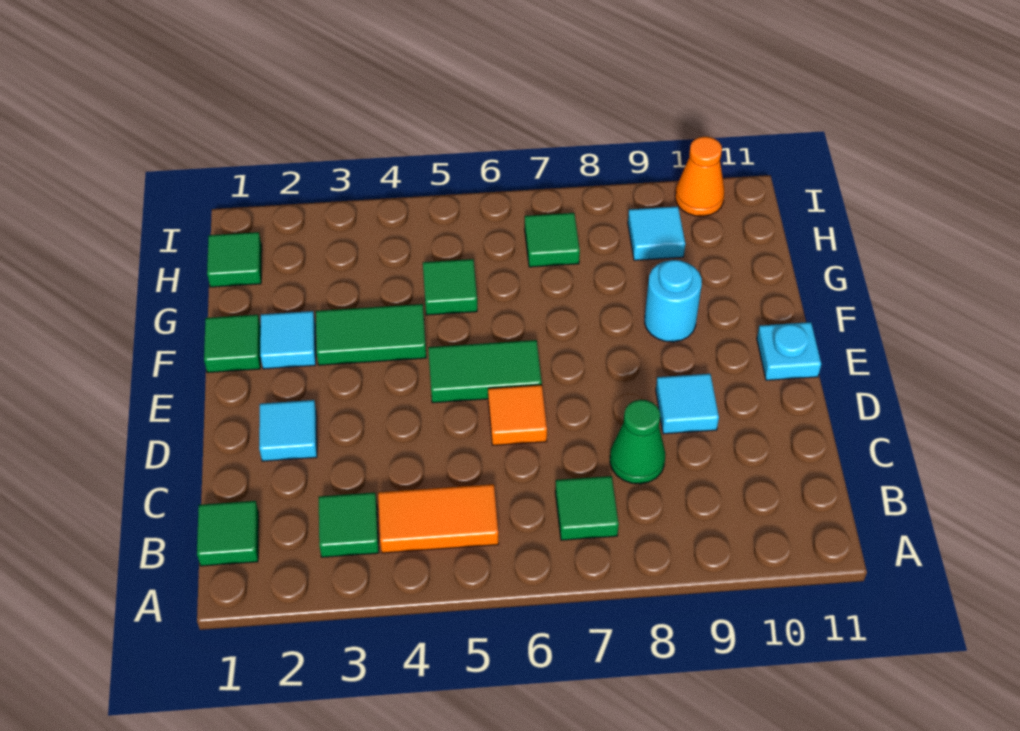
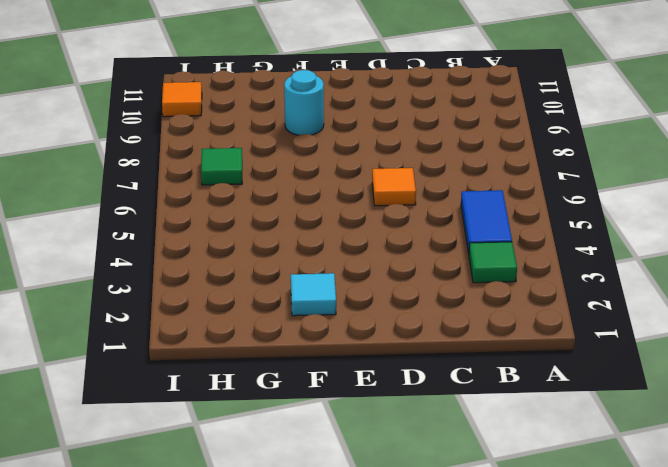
blue 1x2 tile [461,190,512,254] -> orange 1x2 tile [378,484,499,553]
orange 1x1 tile [162,82,202,117] -> orange 1x1 cone [675,137,724,216]
none -> green 1x1 tile [197,501,259,566]
none -> green 1x1 tile [555,476,619,540]
none -> green 1x1 cone [610,400,665,484]

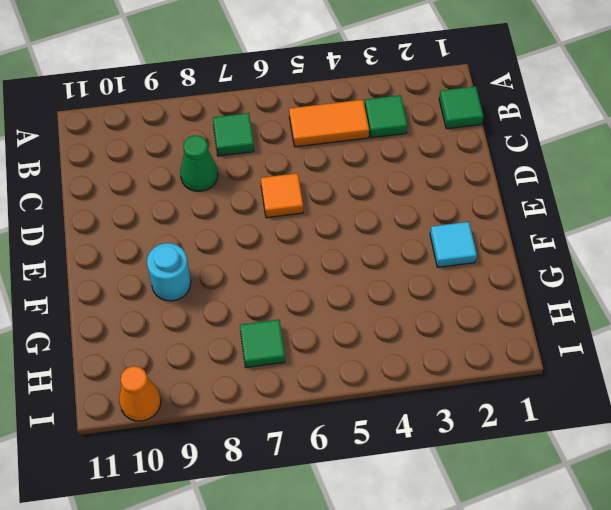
none -> cyan 1x1 tile [259,400,317,461]
none -> cyan 1x1 tile [656,374,719,434]
none -> green 1x2 tile [428,340,542,403]

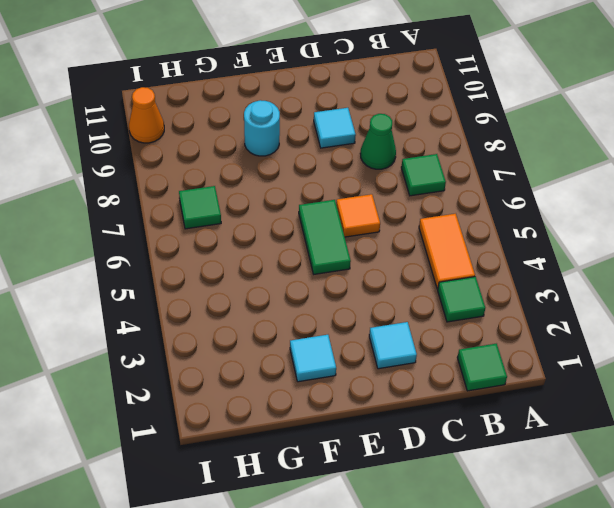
none -> cyan 1x1 plate [757,322,821,380]
none -> green 1x1 tile [204,315,261,373]
none -> green 1x2 tile [316,304,426,365]

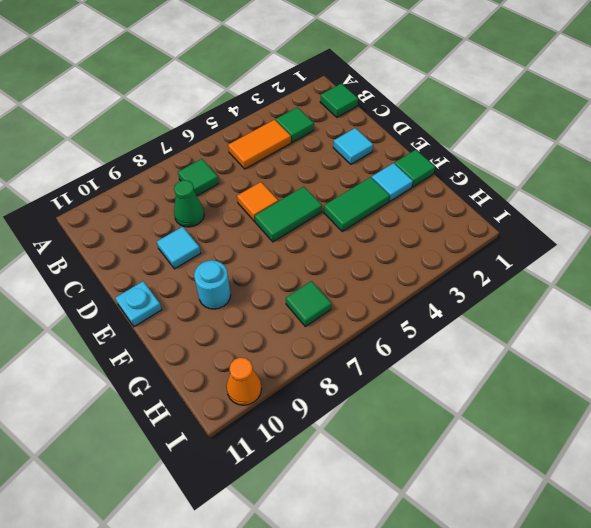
none -> green 1x1 tile [423,259,477,315]
none -> green 1x1 tile [207,232,262,287]
none -> cyan 1x1 tile [628,206,685,260]

